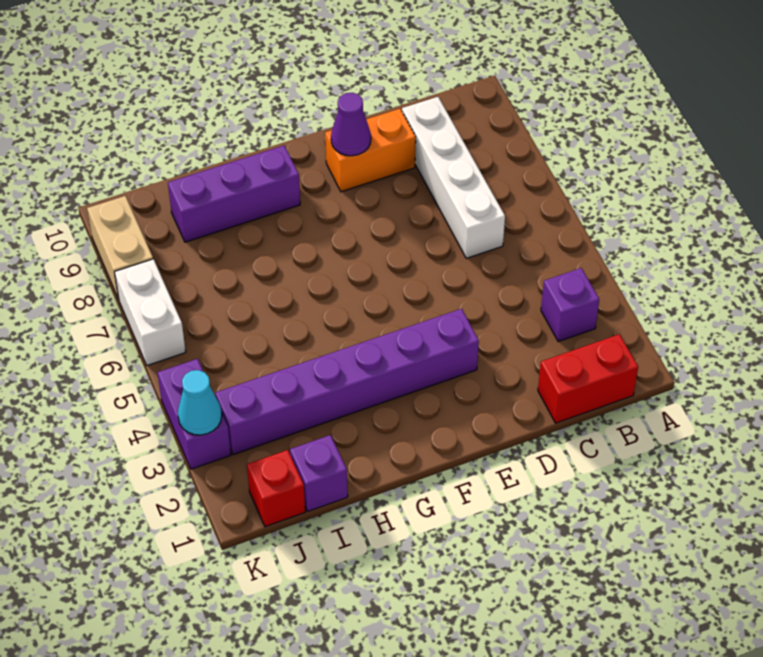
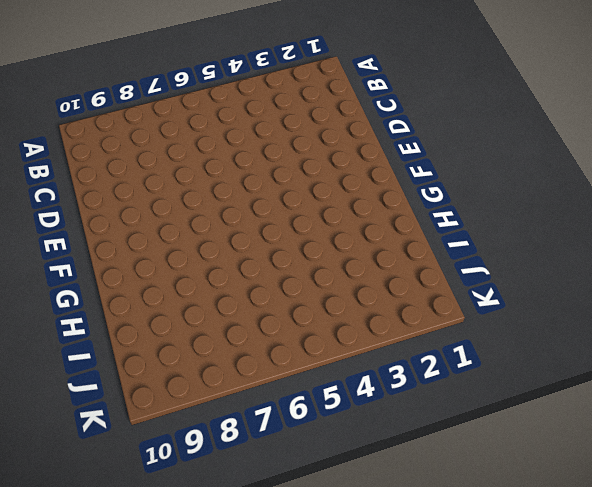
none -> red 1x2 brick [538,334,638,423]
none -> purple 1x1 brick [541,268,599,342]
none -> white 1x4 brick [402,97,505,258]

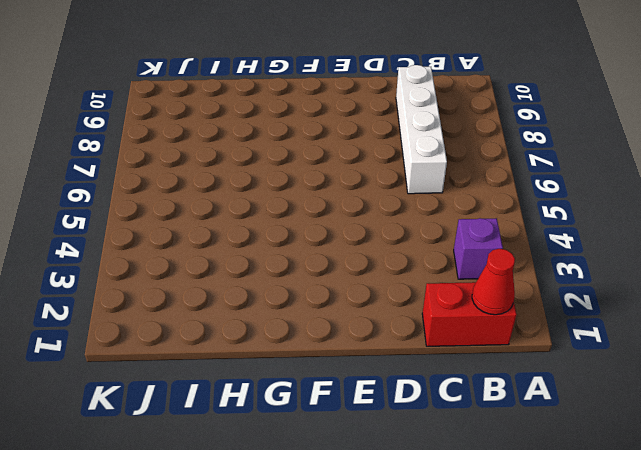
red 1x1 cone [472,249,515,315] -> none
none -> orange 1x2 brick [325,109,416,192]
none -> purple 1x6 brick [215,309,479,455]
none -> purple 1x3 brick [168,146,300,242]

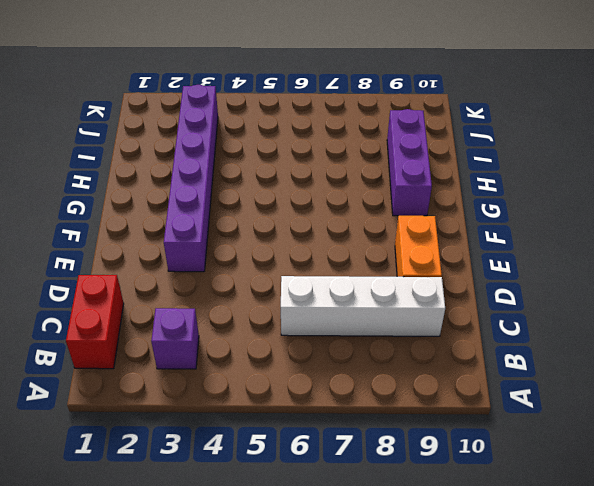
none -> purple 1x1 brick [290,435,348,511]
none -> red 1x1 brick [247,450,305,527]
none -> purple 1x2 brick [157,359,231,469]

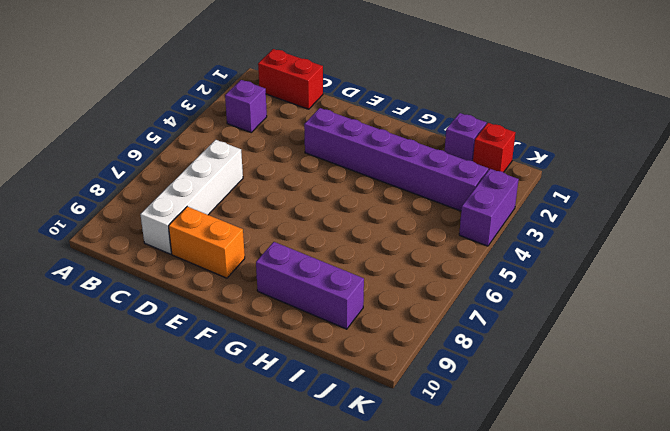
none -> white 1x2 brick [115,259,186,365]
none -> tan 1x2 brick [87,196,153,300]
none -> purple 1x1 cone [331,93,371,156]

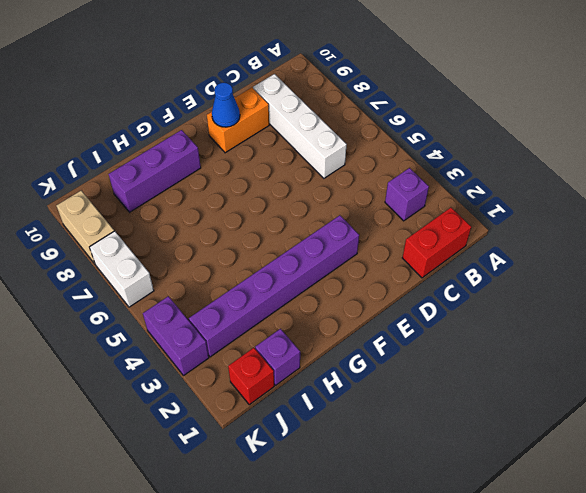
blue 1x1 cone [212,83,240,127] -> purple 1x1 cone [331,93,371,156]
none -> cyan 1x1 cone [178,370,222,435]

